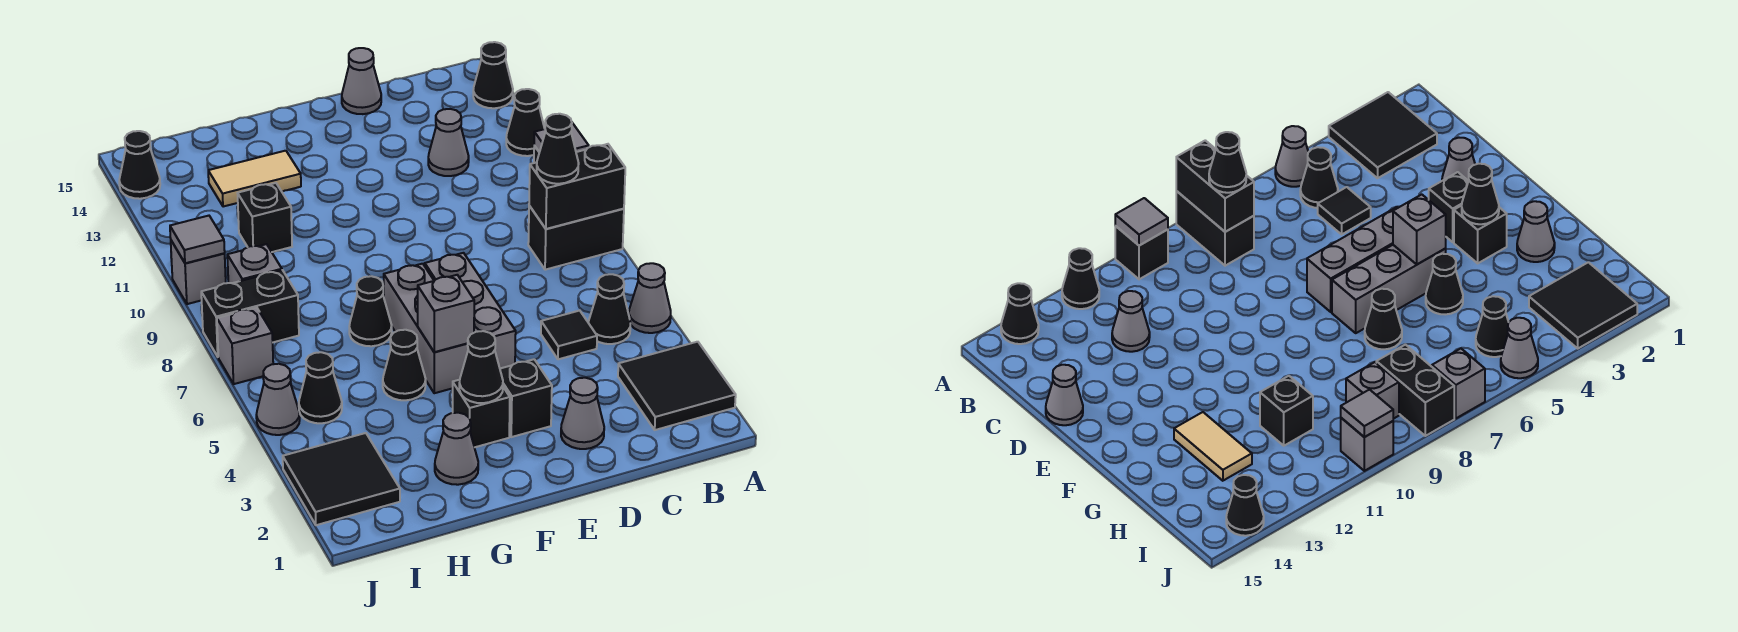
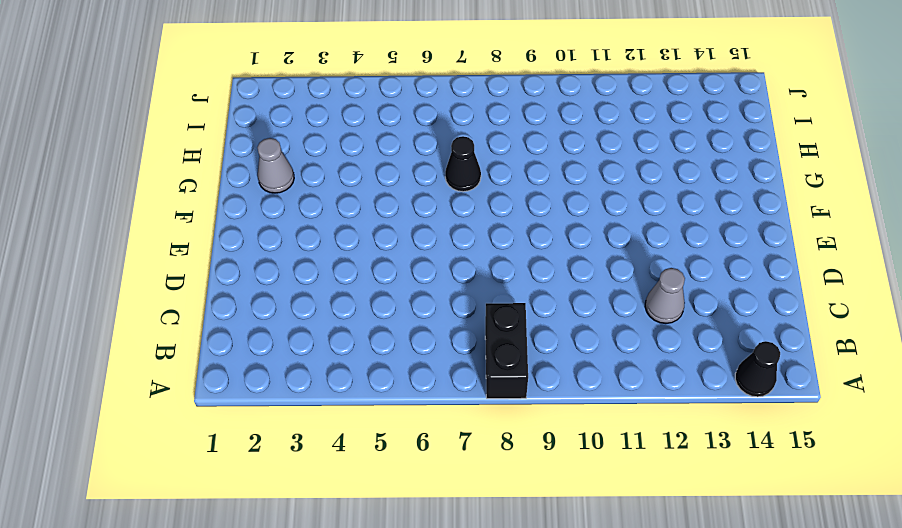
none -> black 2x2 tile [618,342,736,430]
none -> grey 1x1 cone [629,263,671,333]
none -> black 1x1 brick [1115,226,1168,279]
none -> black 1x1 cone [506,89,545,156]

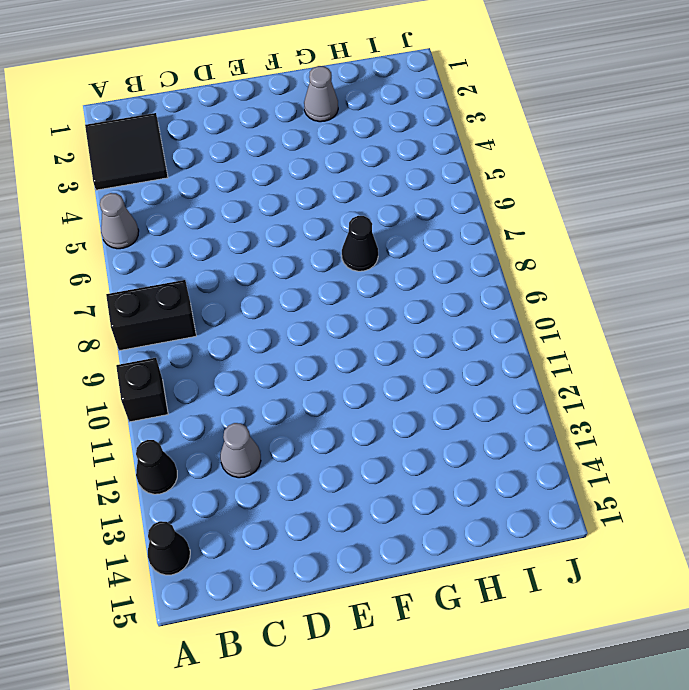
none -> black 1x1 cone [589,274,631,344]
none -> black 1x1 tile [541,311,597,359]
none -> grey 1x1 cone [561,378,604,449]
none -> grey 1x1 cone [342,48,381,114]

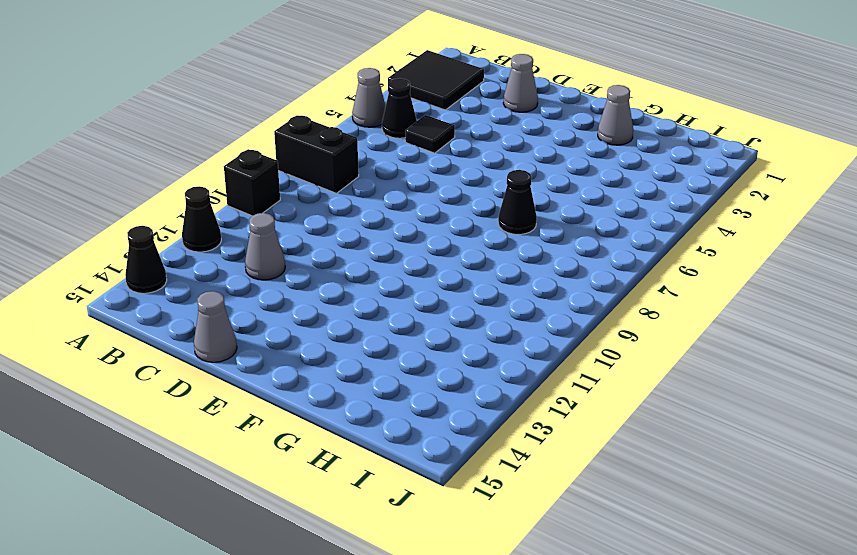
none -> black 1x1 brick [500,359,552,437]
none -> grey 1x3 brick [425,253,516,368]
none -> black 1x1 brick [453,380,510,447]
none -> grey 1x3 brick [384,264,468,393]

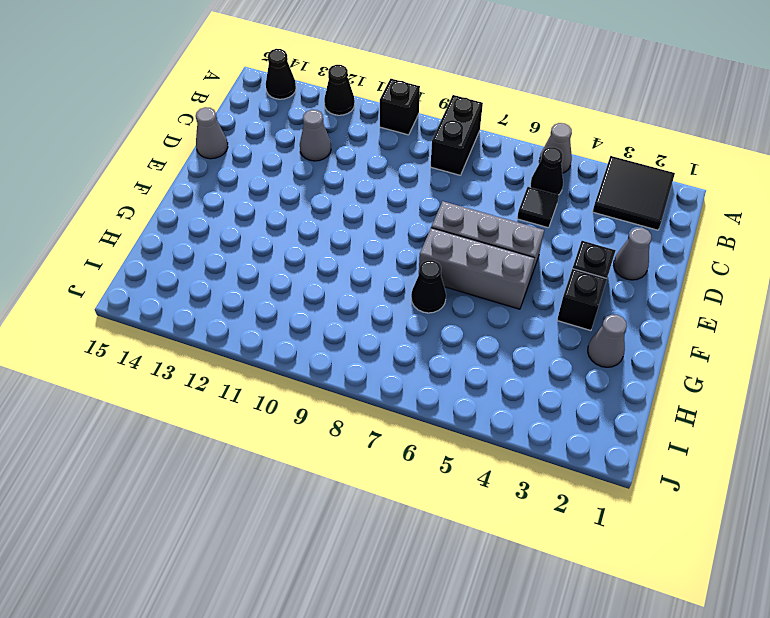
none -> black 1x1 cone [383,330,426,400]
none -> tan 1x2 tile [208,151,301,207]
none -> black 1x1 brick [238,183,292,252]
none -> black 2x2 tile [283,433,400,525]

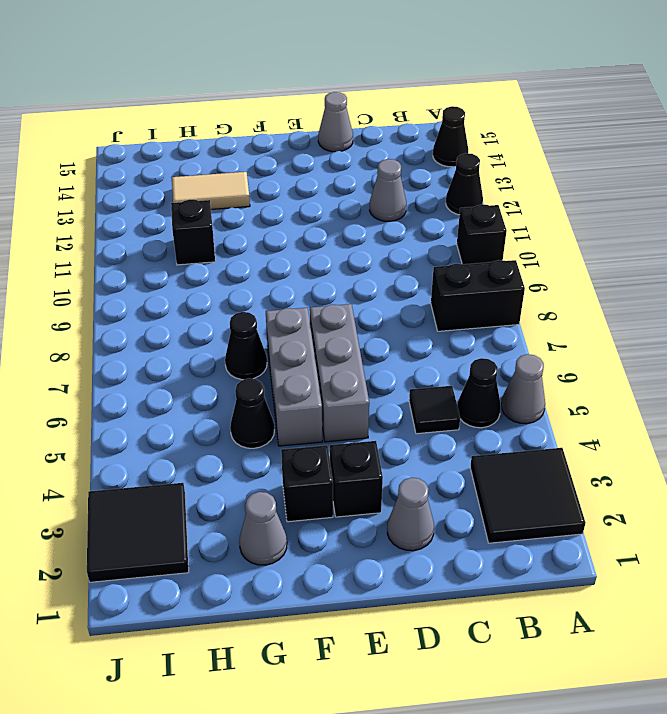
none -> black 1x1 cone [299,352,342,423]
none -> black 1x2 brick [201,270,299,357]
none -> grey 1x1 brick [227,244,282,283]
none -> grey 1x1 cone [256,364,300,435]

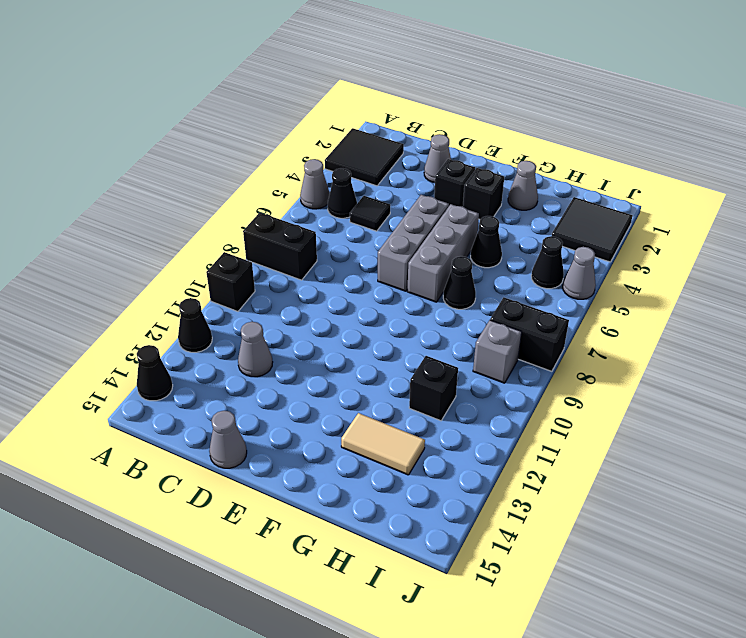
none -> grey 1x1 brick [217,307,273,384]
none -> grey 1x1 brick [171,241,226,304]
none -> black 1x1 cone [119,131,160,199]
none -> black 1x2 brick [529,144,625,229]

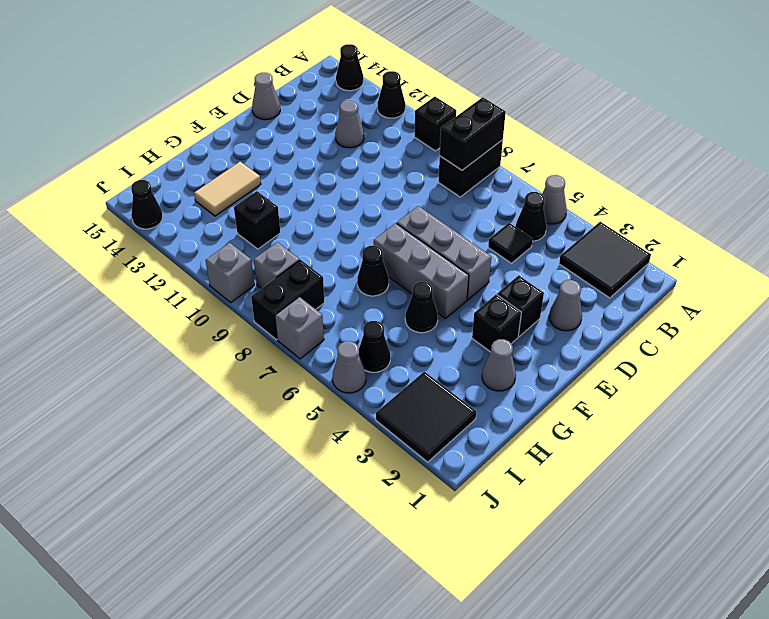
none -> grey 1x1 tile [534,123,589,152]
none -> black 1x1 cone [459,331,503,403]
none -> grey 1x1 brick [418,275,474,352]
none -> grey 1x1 tile [170,216,225,263]

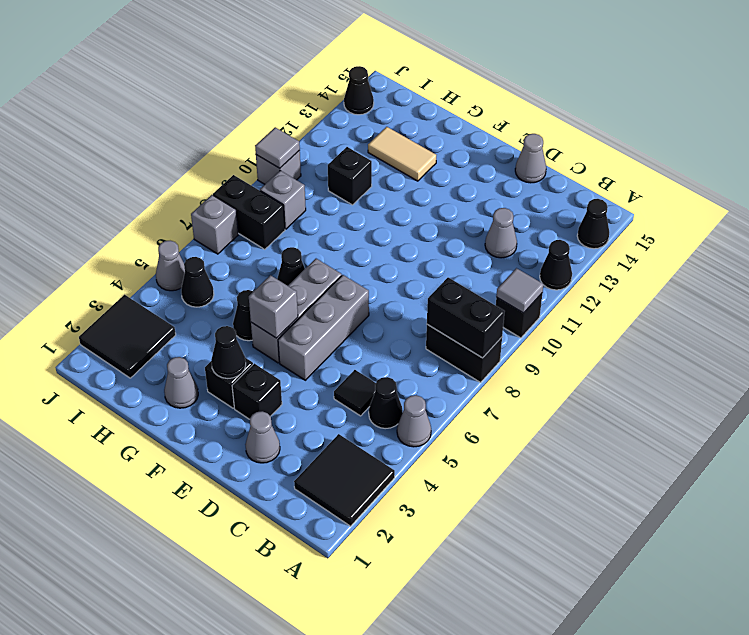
none -> black 1x1 cone [537,114,579,184]

